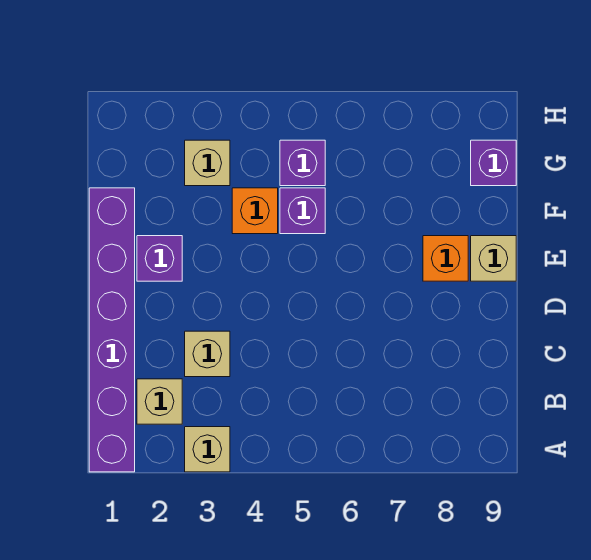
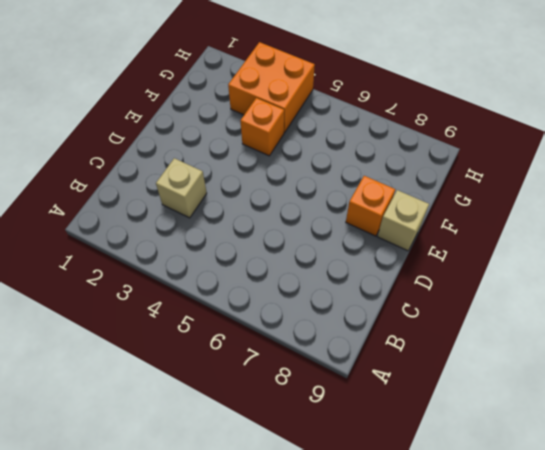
orange 2x2 brick [228,42,315,132] -> tan 1x1 brick [185,140,230,186]
none -> purple 1x6 brick [89,188,135,472]
none -> tan 1x1 brick [185,427,230,472]
none -> tan 1x1 brick [137,379,182,424]

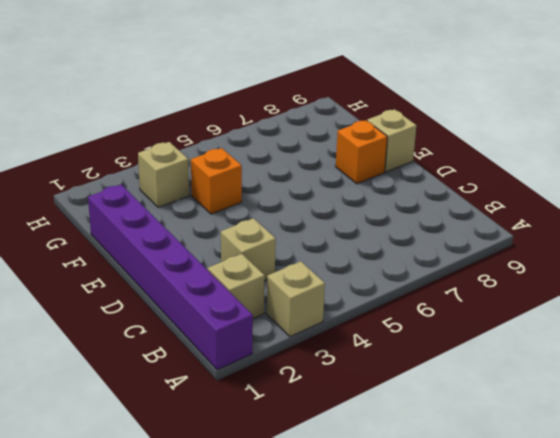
none -> purple 1x1 brick [137,236,182,281]
none -> purple 1x1 brick [280,188,325,234]
none -> purple 1x1 brick [280,140,325,186]

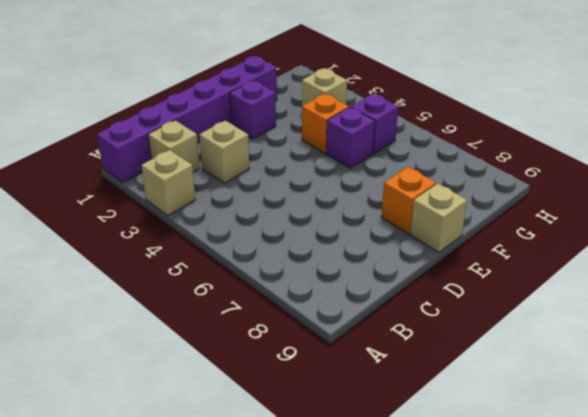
none -> purple 1x1 brick [471,140,516,186]

